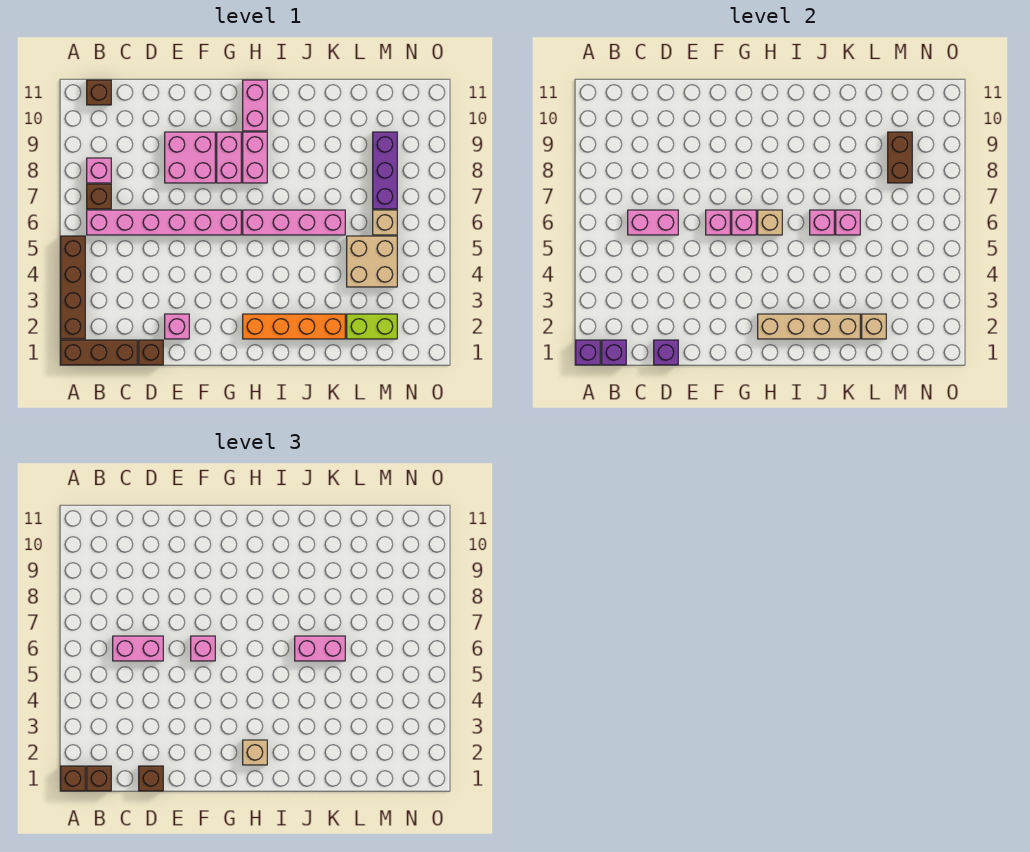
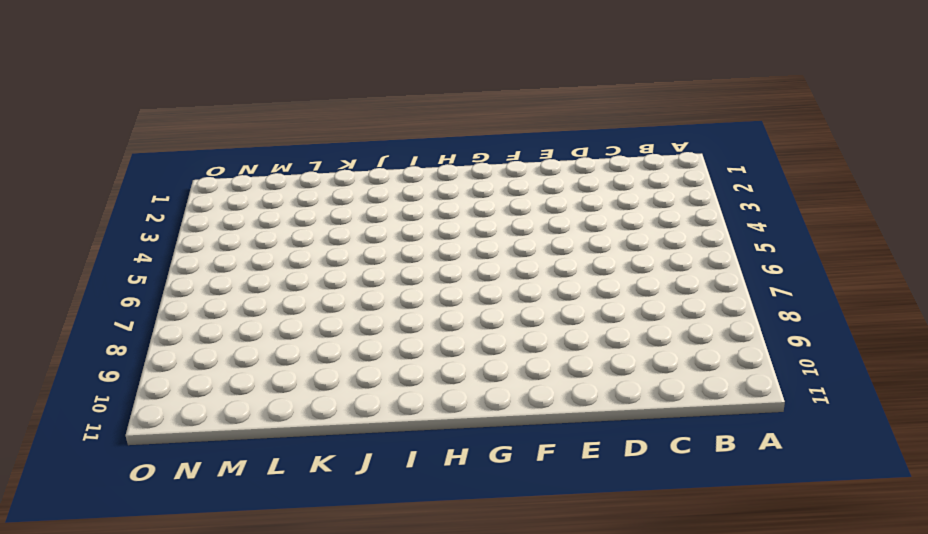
none -> brown 1x3 brick [61,340,137,365]
none -> brown 1x4 brick [61,236,85,339]
none -> pink 1x6 brick [87,210,241,235]
none -> brown 1x1 brick [87,184,111,209]

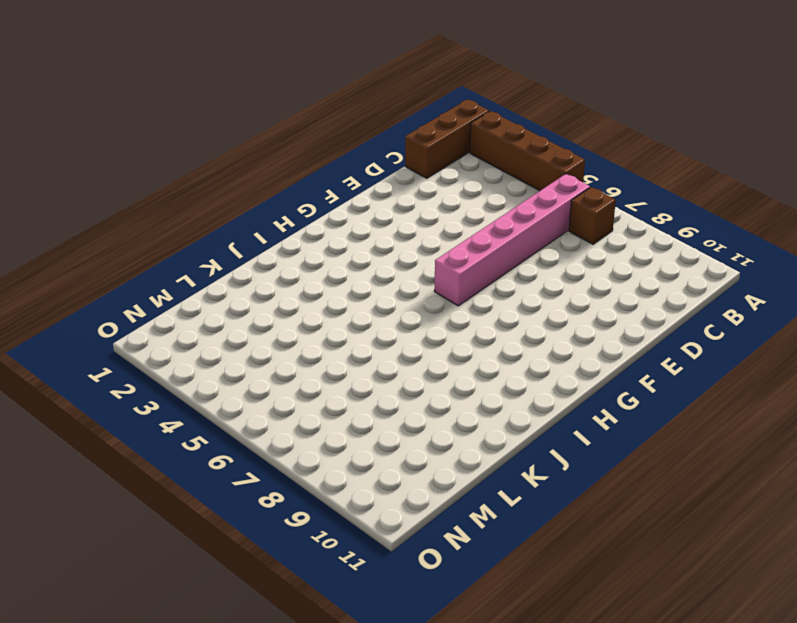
none -> pink 1x1 brick [87,158,111,183]
none -> brown 1x1 brick [87,80,111,105]
none -> brown 1x1 brick [139,340,163,365]
none -> pink 1x1 brick [165,314,189,339]

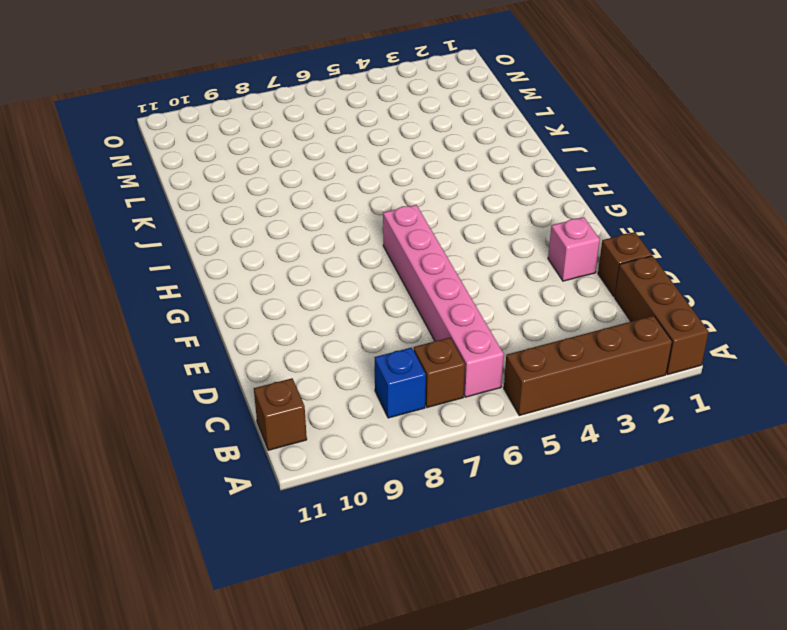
blue 1x1 brick [375,348,426,418] -> pink 1x1 brick [87,158,111,183]
none -> pink 2x2 brick [165,132,215,183]
none -> pink 1x2 brick [217,132,241,183]
none -> orange 1x4 brick [243,314,345,339]
none -> pink 1x4 brick [243,210,345,235]

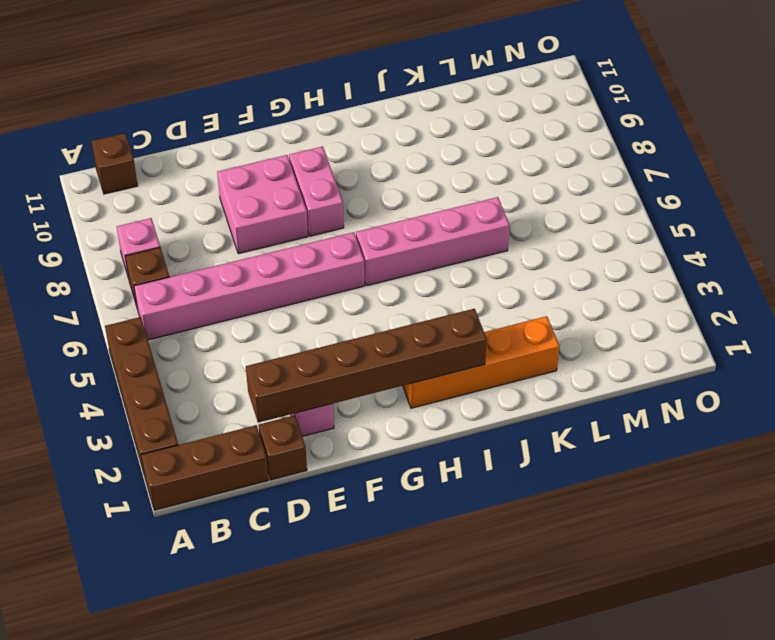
brown 1x6 brick [246,309,487,423] -> tan 1x4 brick [758,314,860,339]
none -> pink 1x2 brick [243,132,267,183]
none -> pink 1x2 brick [243,80,267,131]
none -> lime 1x2 brick [347,314,397,339]
none -> tan 2x2 brick [347,236,397,287]

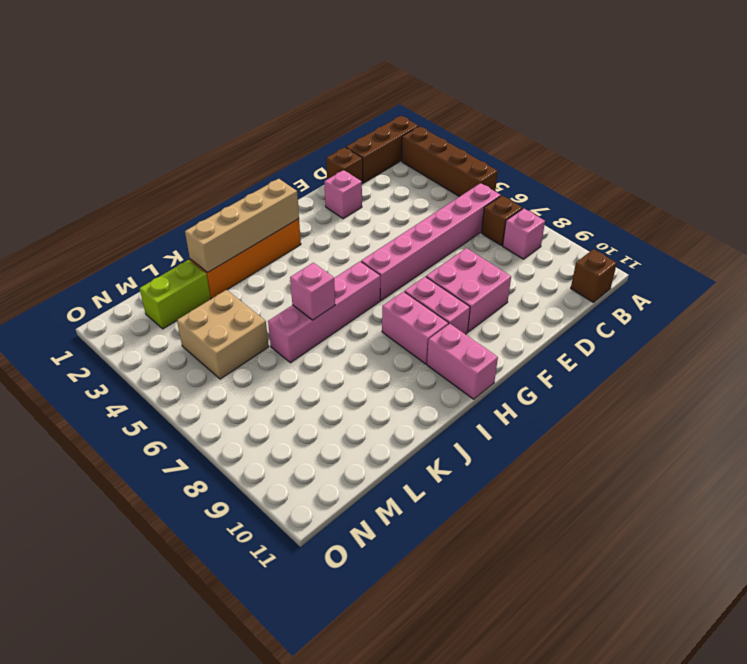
none -> tan 1x1 brick [373,210,397,235]
none -> purple 1x3 brick [373,132,397,209]
none -> purple 1x1 brick [576,340,600,365]
none -> purple 1x1 brick [602,340,626,365]

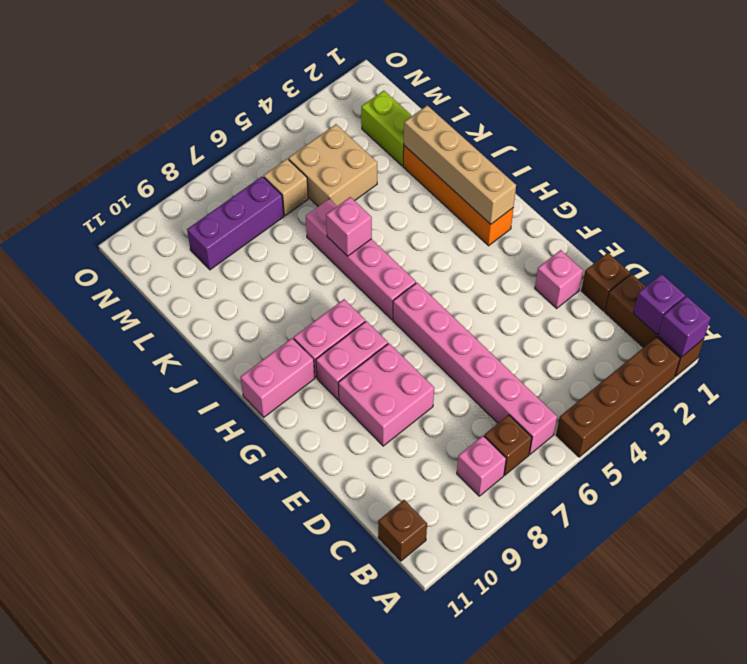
none -> pink 1x2 brick [628,210,678,235]
none -> purple 1x1 brick [654,340,678,365]
none -> pink 1x1 brick [706,210,730,235]
none -> pink 1x1 brick [732,210,756,235]

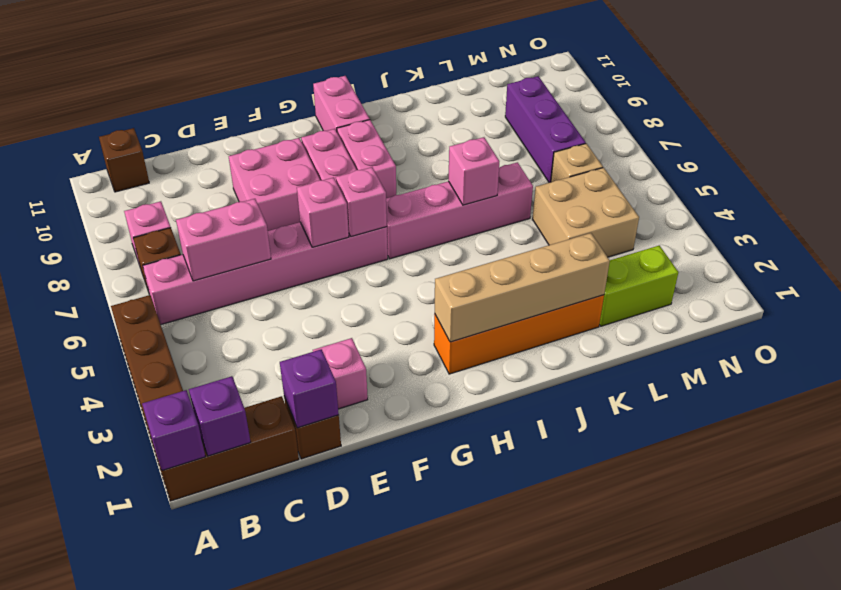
none -> tan 1x1 brick [758,210,782,235]
none -> pink 1x1 brick [836,210,860,235]
none -> tan 1x1 brick [862,314,886,339]
none -> brown 1x2 brick [888,132,912,183]

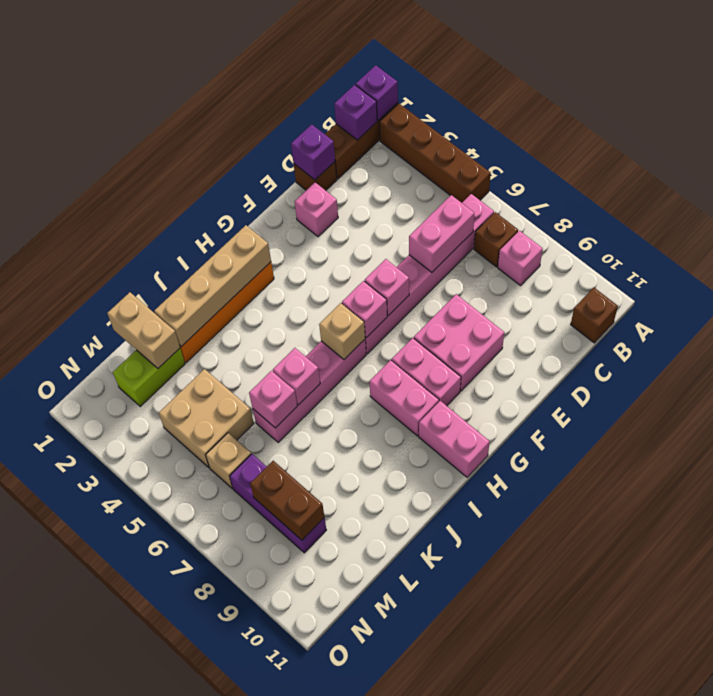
tan 1x2 brick [107,292,180,368] -> tan 1x1 brick [862,314,886,339]
none -> brown 1x1 brick [61,766,85,791]
none -> brown 1x1 brick [87,766,111,791]
none -> pink 1x2 brick [113,636,163,661]
none -> brown 1x1 brick [139,766,163,791]

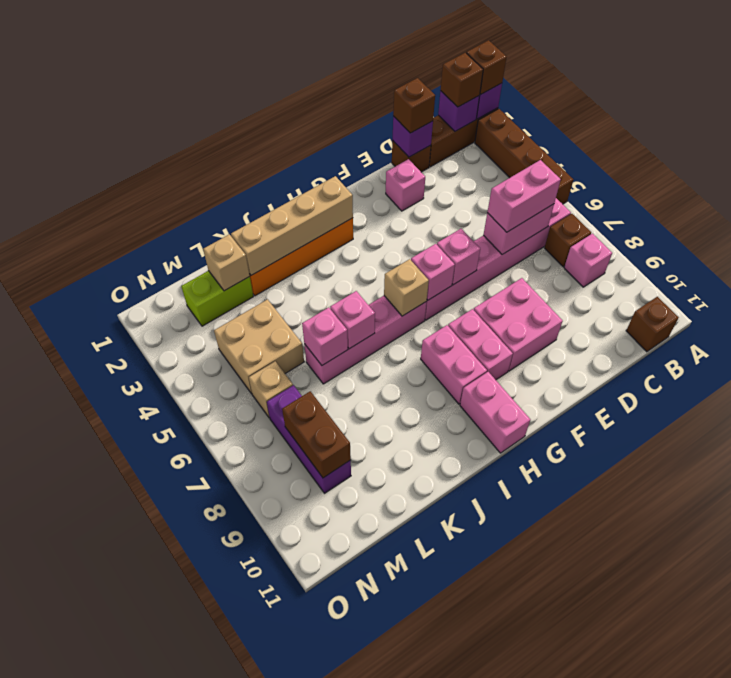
none -> pink 1x1 brick [191,636,215,661]
none -> tan 1x1 brick [243,740,267,765]
none -> pink 1x2 brick [295,636,345,661]

